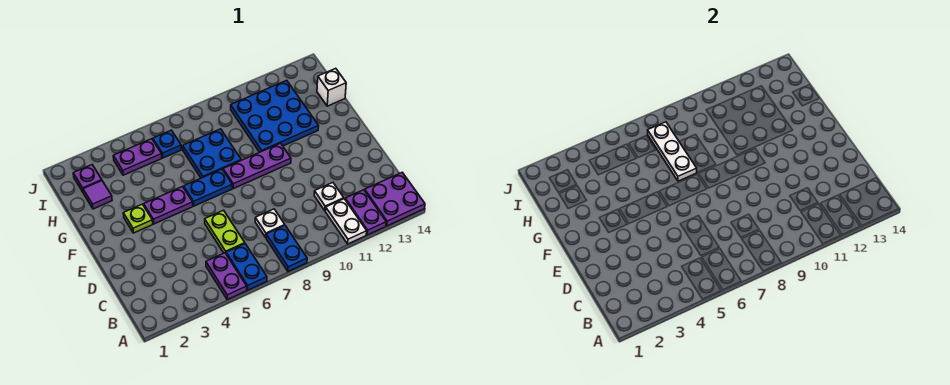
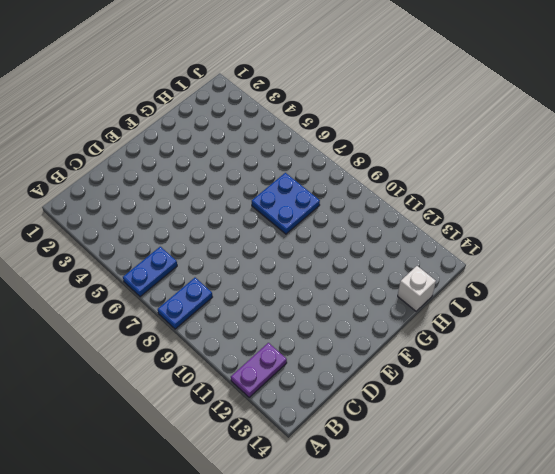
none -> purple 1x2 plate [206,253,247,300]
none -> white 1x2 plate [325,199,367,244]
none -> purple 2x2 plate [365,173,425,226]

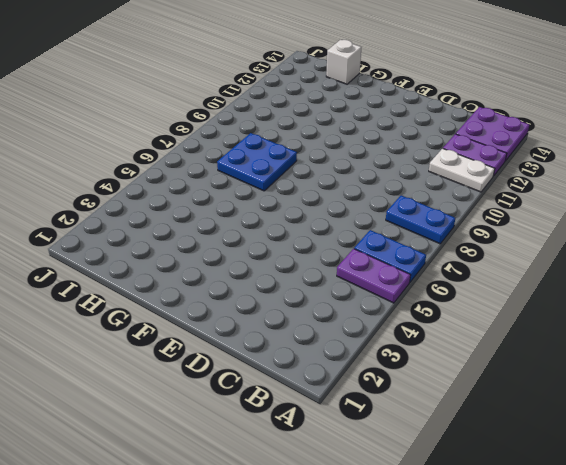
none -> lime 1x2 plate [205,210,245,253]
none -> white 1x1 plate [255,209,285,237]
none -> white 1x1 plate [314,183,344,211]

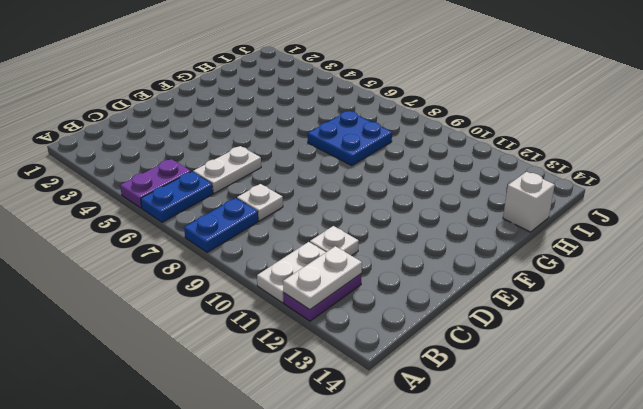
white 1x2 plate [283,246,362,310] -> none
white 1x2 plate [193,146,261,193] -> lime 1x2 plate [205,210,245,253]
none -> purple 2x2 plate [365,173,425,226]
none -> lime 1x1 plate [123,204,153,233]
none -> purple 1x2 plate [144,187,193,224]

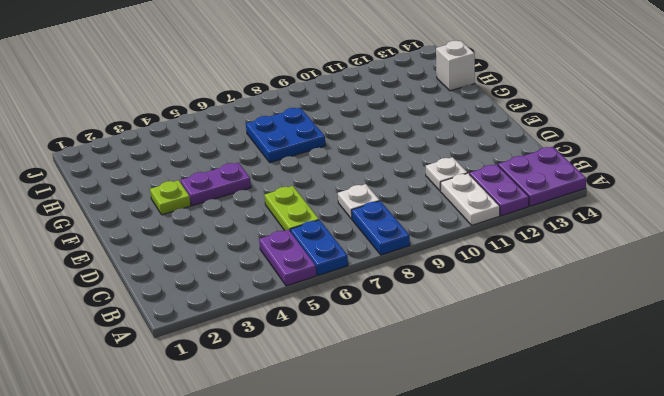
none -> blue 1x2 plate [184,169,232,206]
none -> purple 1x3 plate [223,143,291,189]
none -> blue 3x3 plate [231,80,319,152]

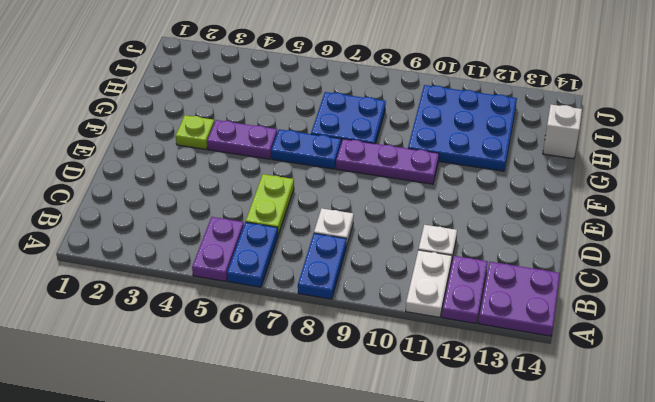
none -> purple 1x1 tile [83,181,112,209]
none -> purple 1x1 plate [73,165,102,192]
none -> purple 1x2 plate [113,139,162,175]

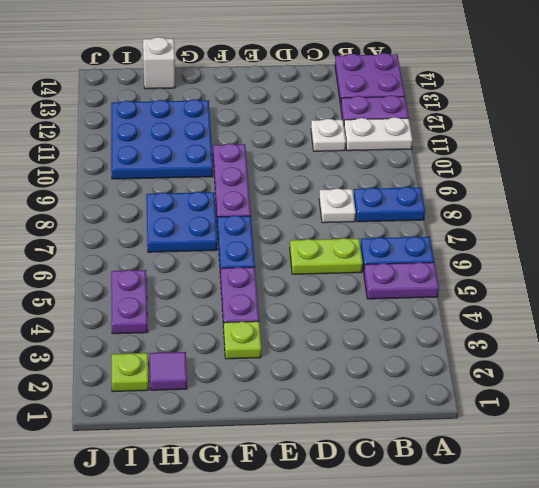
lime 1x1 plate [112,353,149,392] -> purple 1x1 plate [73,165,102,192]
none -> blue 1x1 plate [153,130,181,158]
none -> white 1x3 plate [648,122,697,181]

